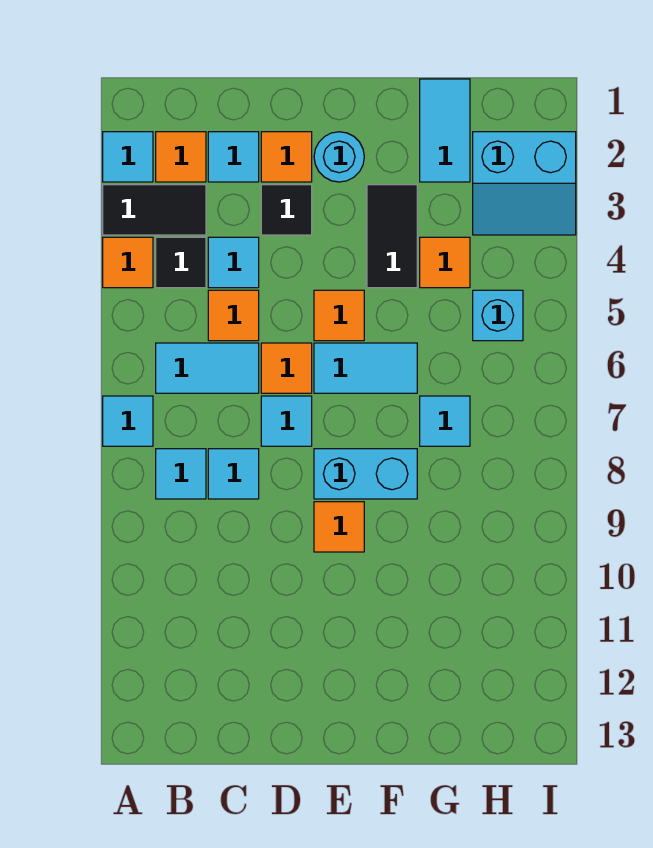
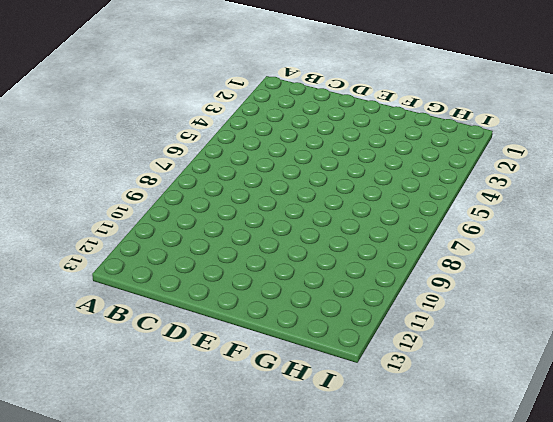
none -> cyan 1x1 tile [103,132,153,182]
none -> black 1x2 tile [103,185,206,235]
none -> orange 1x1 tile [103,237,153,288]

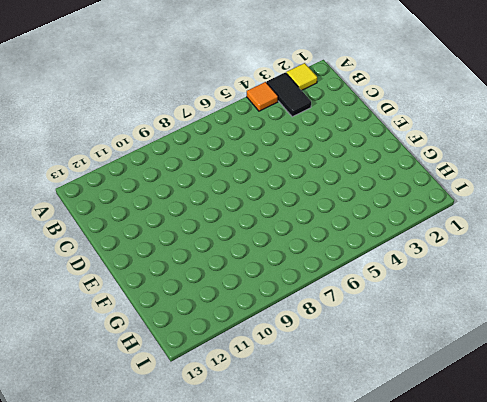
yellow 1x1 tile [286,63,317,90] -> cyan 1x1 tile [103,132,153,182]
none -> cyan 1x1 tile [103,396,153,446]
none -> orange 1x1 tile [156,132,206,182]
none -> black 1x1 tile [156,237,206,288]

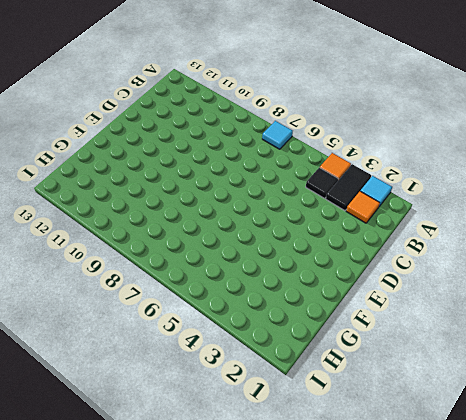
none -> cyan 1x2 tile [156,343,259,393]
none -> cyan 1x1 tile [156,449,206,499]
none -> cyan 1x1 tile [208,132,259,182]

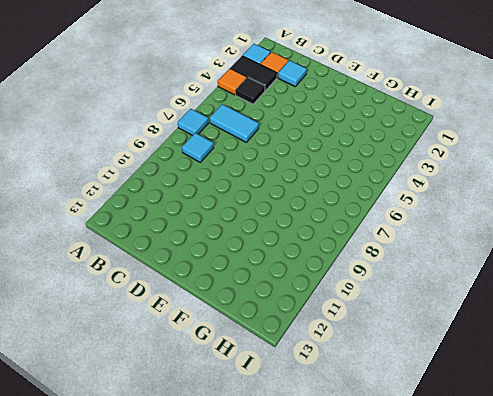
none -> cyan 1x1 tile [208,237,259,288]
none -> orange 1x1 tile [208,290,259,341]
none -> cyan 1x1 tile [208,449,259,499]

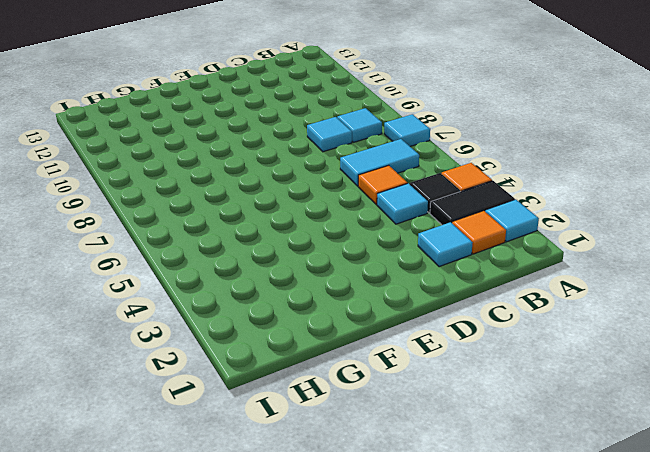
none -> orange 1x1 tile [261,132,312,182]
none -> black 1x1 tile [261,185,312,235]
none -> orange 1x1 tile [261,343,312,393]

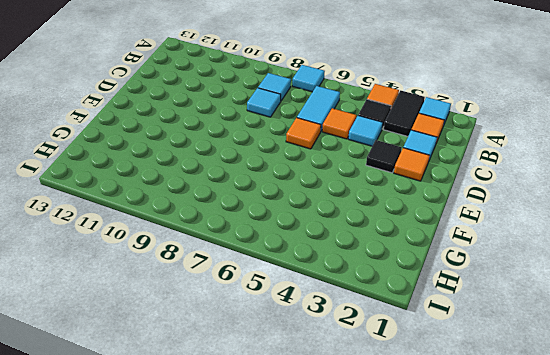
none -> cyan 1x1 tile [261,396,312,446]
none -> cyan 1x1 round brick [314,132,364,182]
none -> orange 1x1 tile [314,290,364,341]

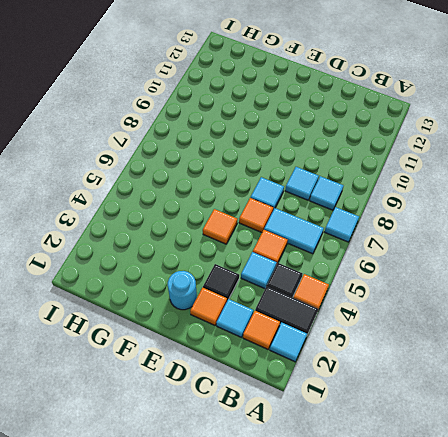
none -> cyan 1x2 tile [314,343,417,393]
none -> cyan 1x2 brick [314,449,417,499]
none -> orange 1x1 tile [314,502,364,552]

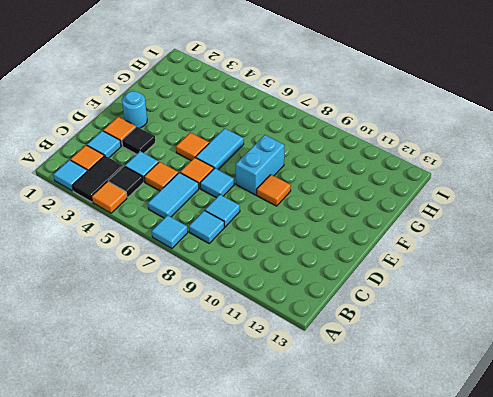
none -> black 1x2 tile [367,185,417,288]
none -> cyan 1x2 tile [420,79,470,182]
none -> orange 1x1 tile [420,237,470,288]

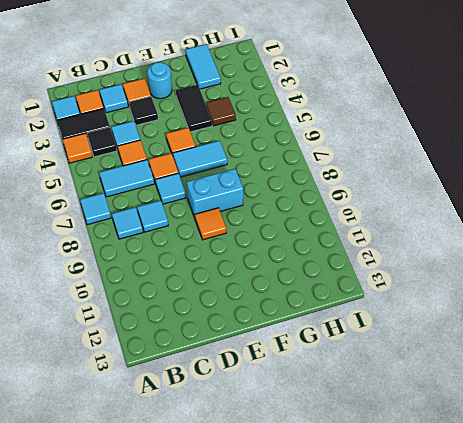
brown 1x1 tile [206,97,236,126] -> orange 1x1 tile [420,237,470,288]
none -> cyan 1x1 tile [420,396,470,446]
none -> cyan 2x2 slope [473,132,576,235]
none -> cyan 1x1 brick [473,290,523,341]

